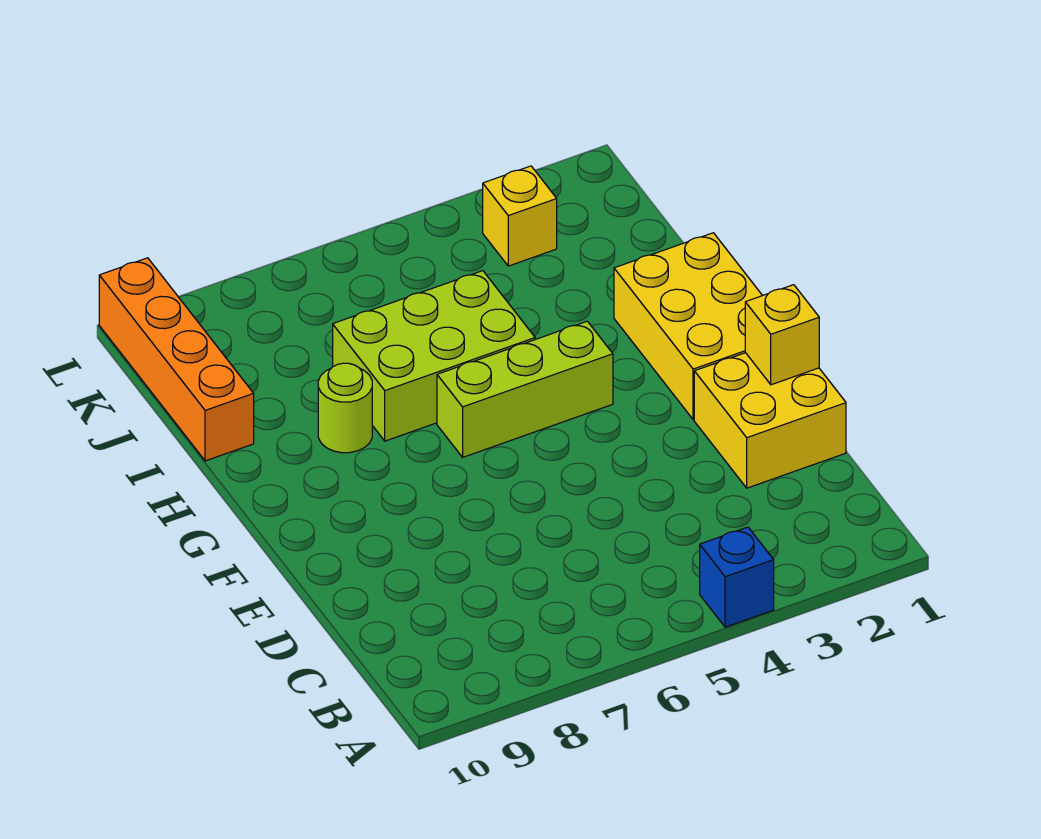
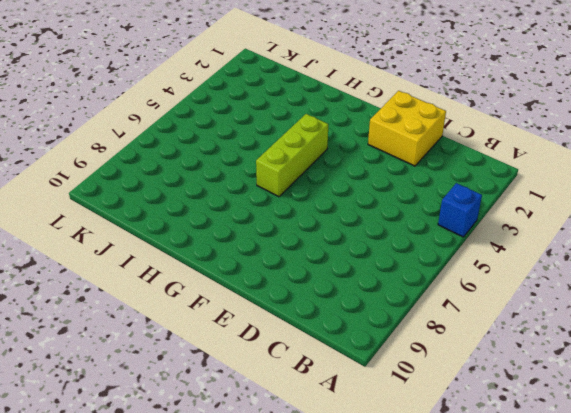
none -> yellow 2x3 brick [614,233,763,420]
none -> lime 2x3 brick [333,271,535,441]

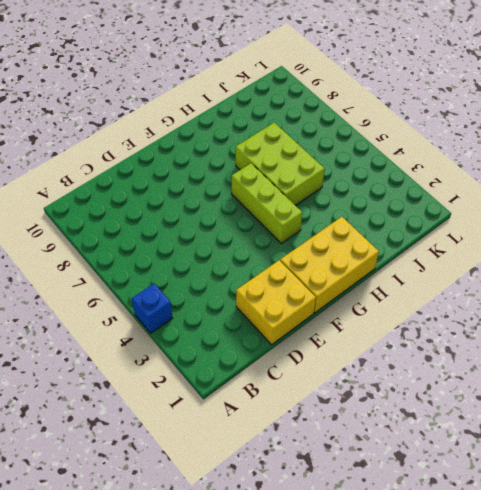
none -> lime 1x1 round brick [318,363,372,453]
none -> orange 1x4 brick [99,258,254,461]

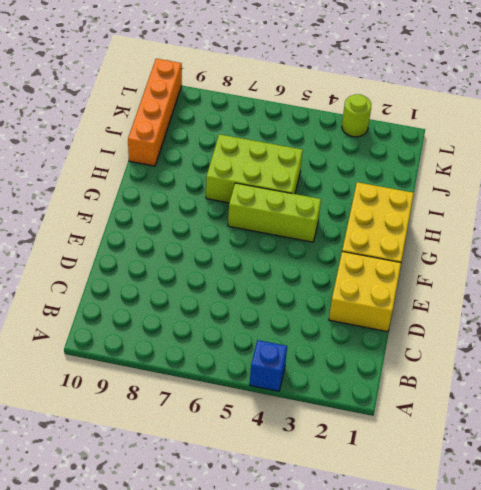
lime 1x1 round brick [342,94,371,137] -> lime 1x1 round brick moved to [318,363,372,453]
none -> yellow 1x1 brick [483,166,557,266]
none -> yellow 1x1 brick [745,285,819,385]

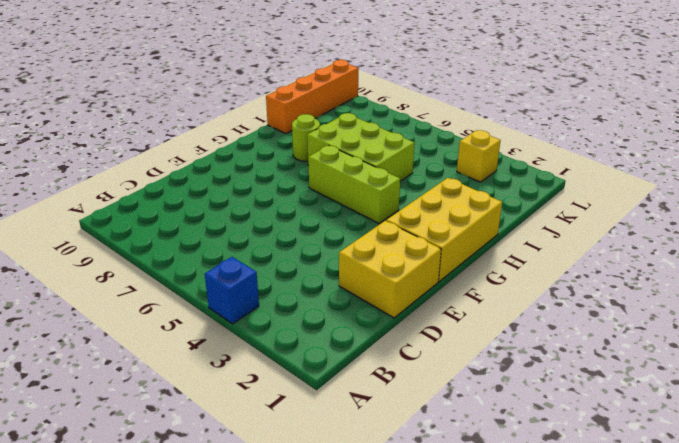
none -> yellow 1x1 brick [745,285,819,385]

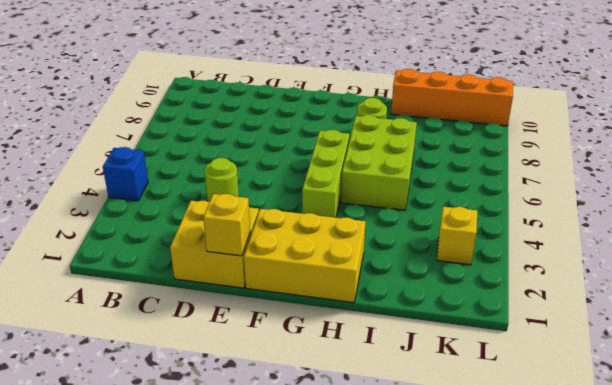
lime 1x1 round brick [205,158,239,202] -> none

